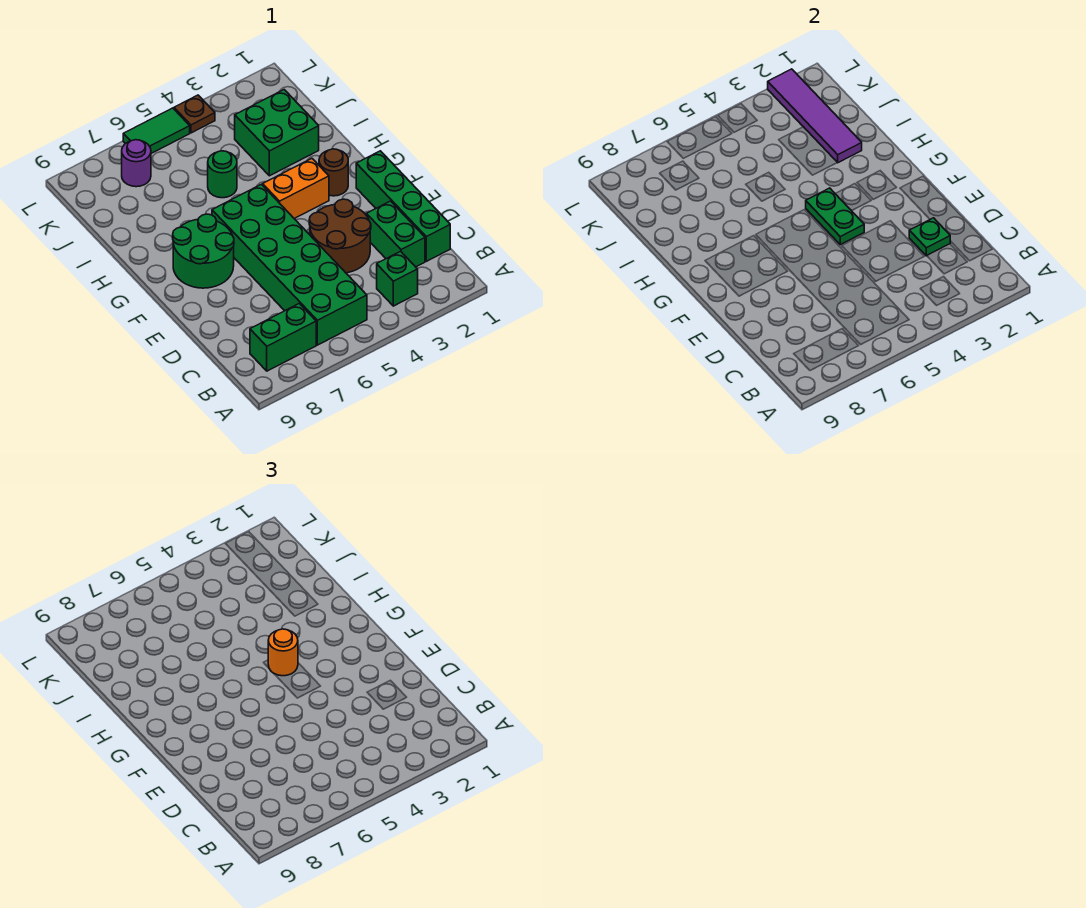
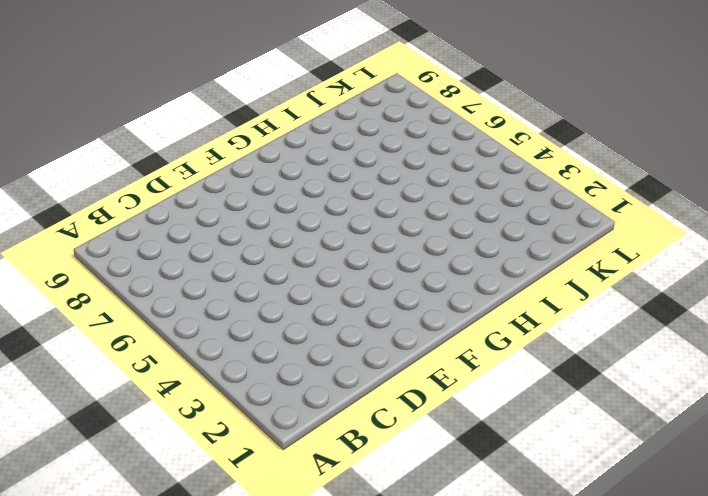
none -> green 1x1 brick [377,251,418,306]
none -> green 2x6 brick [212,184,367,345]
none -> green 1x2 brick [250,303,316,371]

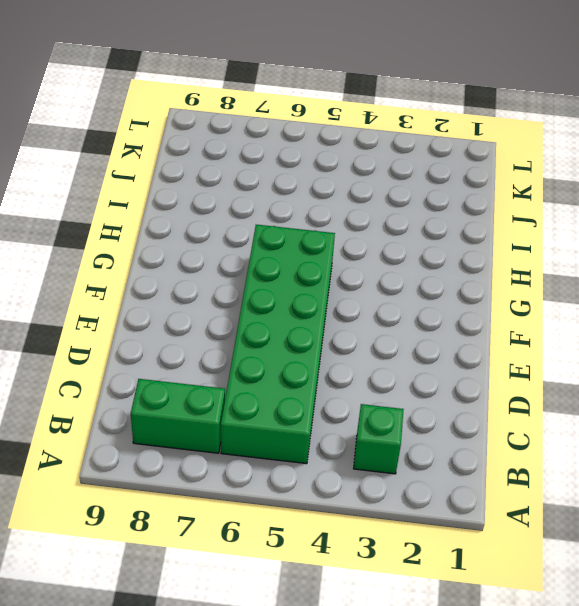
none -> green 1x4 brick [356,151,450,261]
none -> green 1x2 brick [366,201,425,267]
none -> brown 2x2 round brick [309,199,371,273]

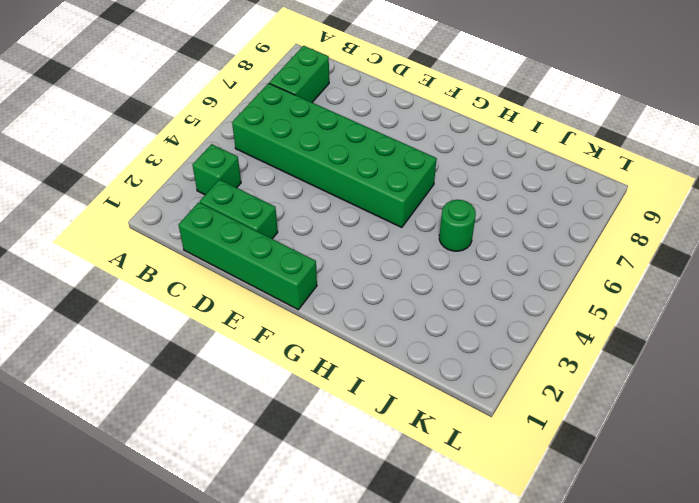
none -> brown 2x2 round brick [309,199,371,273]
none -> green 2x2 round brick [173,214,234,288]
none -> brown 1x1 round brick [319,149,348,196]

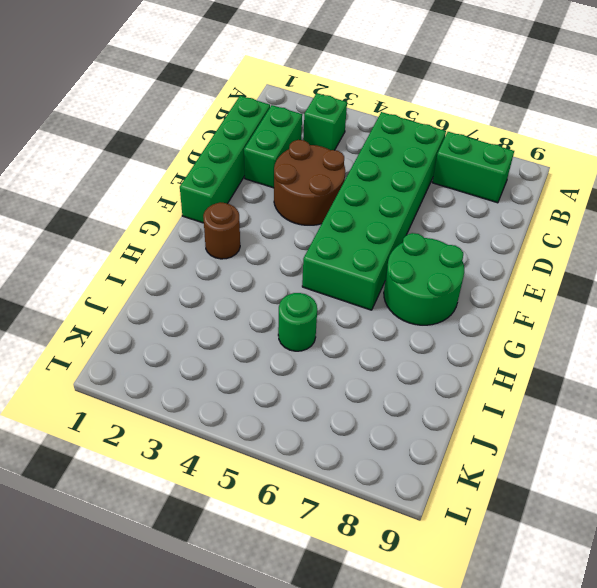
none -> orange 1x2 brick [263,158,329,219]
none -> green 2x2 brick [235,90,319,176]
none -> purple 1x1 round brick [122,140,151,187]

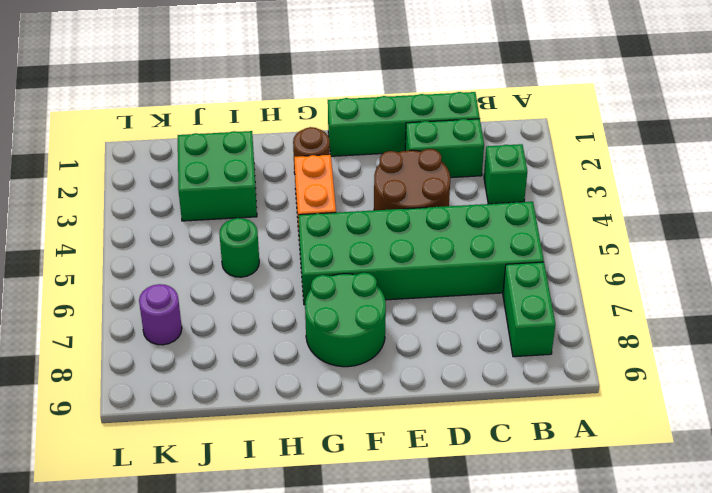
none -> brown 1x1 plate [174,95,215,133]
none -> green 1x2 tile [123,108,190,153]
none -> green 1x1 plate [909,218,950,256]

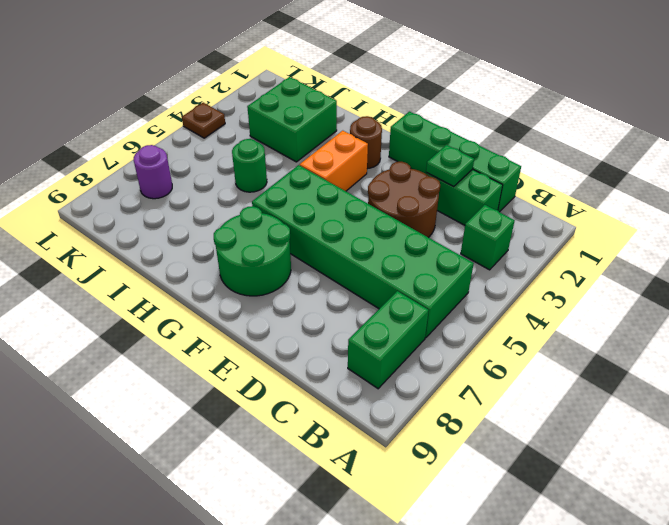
none -> green 1x2 tile [123,108,190,153]
none -> green 1x2 plate [806,188,864,245]
none -> purple 1x4 tile [768,69,862,163]

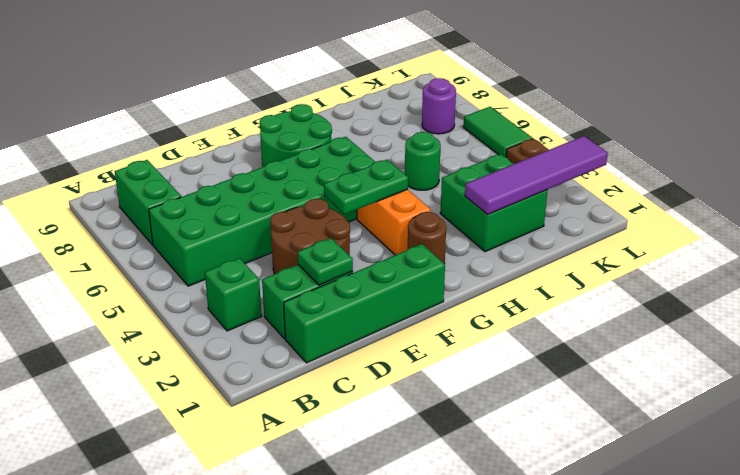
none -> orange 1x1 round brick [268,629,298,676]

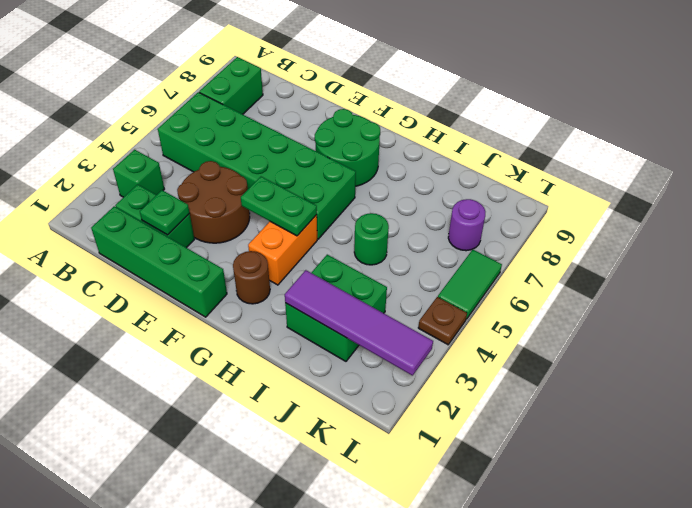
none -> orange 1x1 round brick [268,629,298,676]

